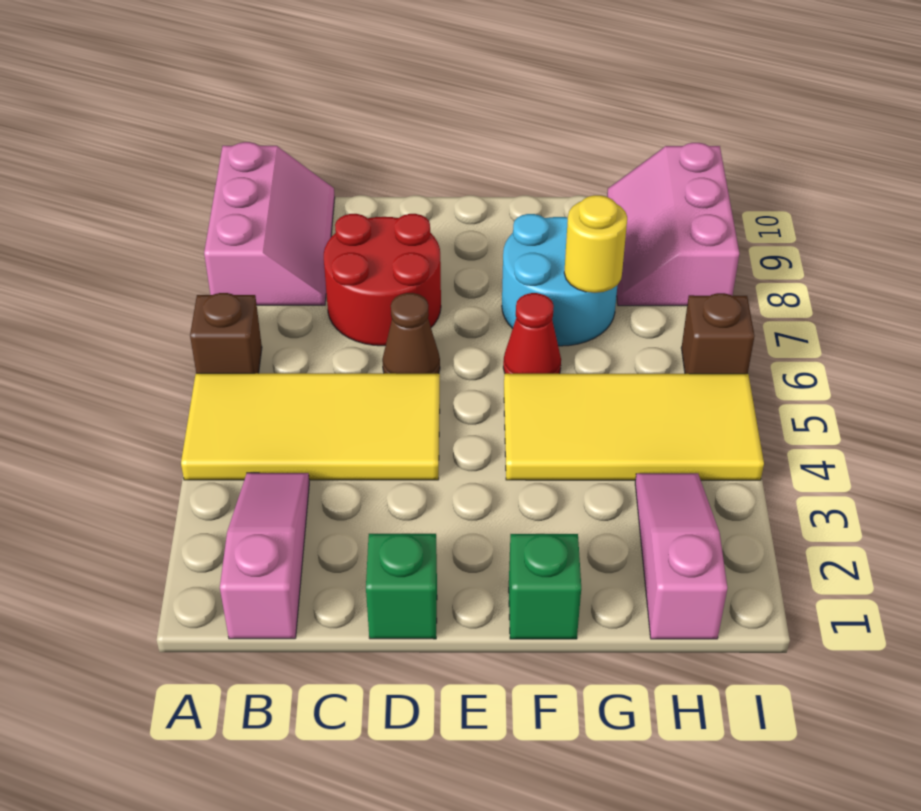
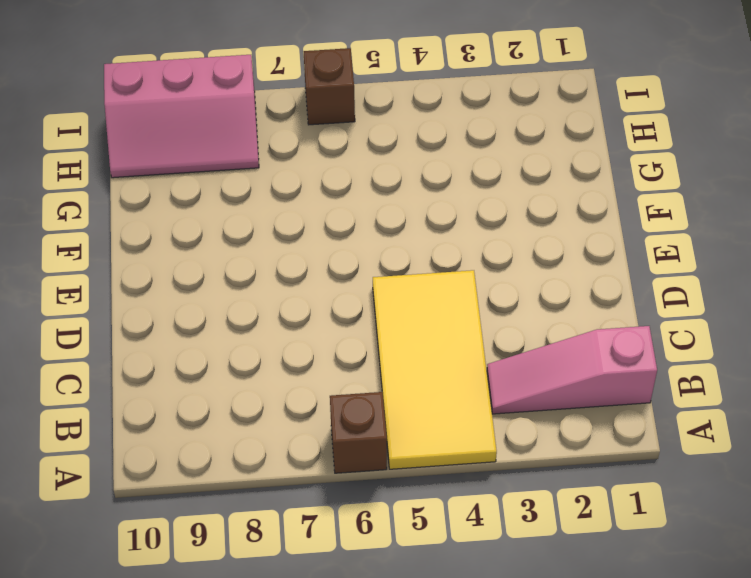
none -> pink 2x3 slope [204,142,335,305]
none -> red 2x2 round brick [324,214,441,346]
none -> green 1x1 brick [366,534,437,639]

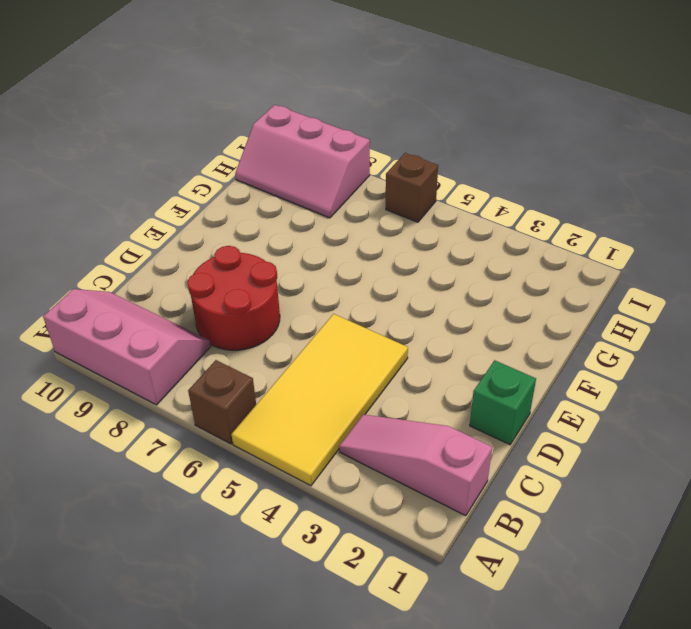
none -> brown 1x1 cone [382,293,440,374]
none -> green 1x1 brick [509,534,581,639]
none -> yellow 2x4 tile [504,374,764,480]

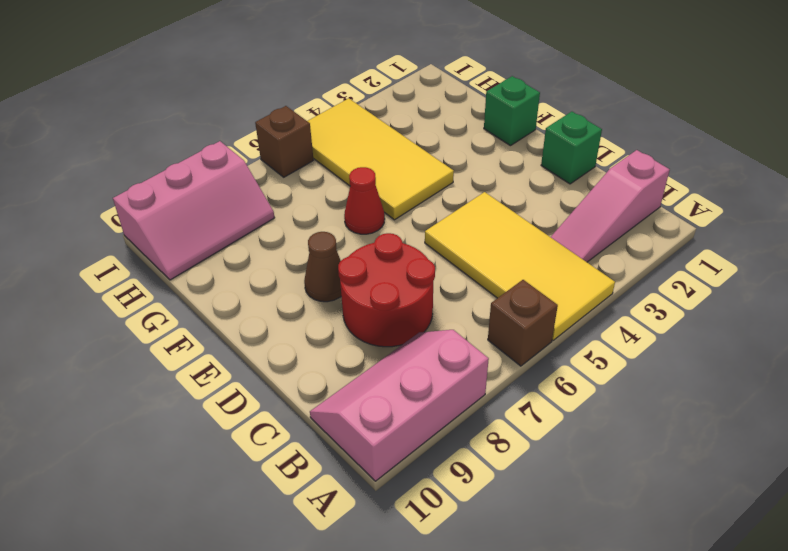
brown 1x1 cone [304,232,341,302] -> brown 1x1 cone moved to [382,293,440,374]
none -> cyan 2x2 round brick [502,214,617,346]
none -> pink 1x3 slope [635,473,727,639]
none -> yellow 1x1 round brick [564,195,627,293]

